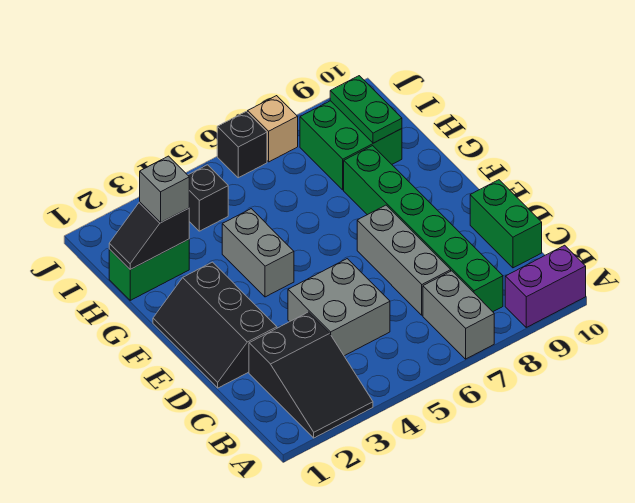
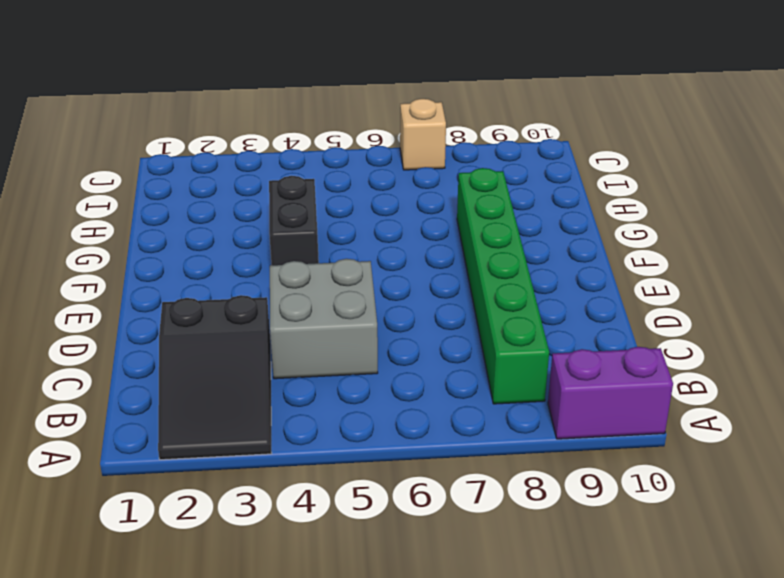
black 1x2 brick [269,176,319,265] -> grey 1x2 brick [222,209,294,297]
none -> grey 1x2 brick [423,271,494,359]
none -> grey 1x3 brick [357,205,451,315]
none -> green 1x2 brick [470,180,542,268]

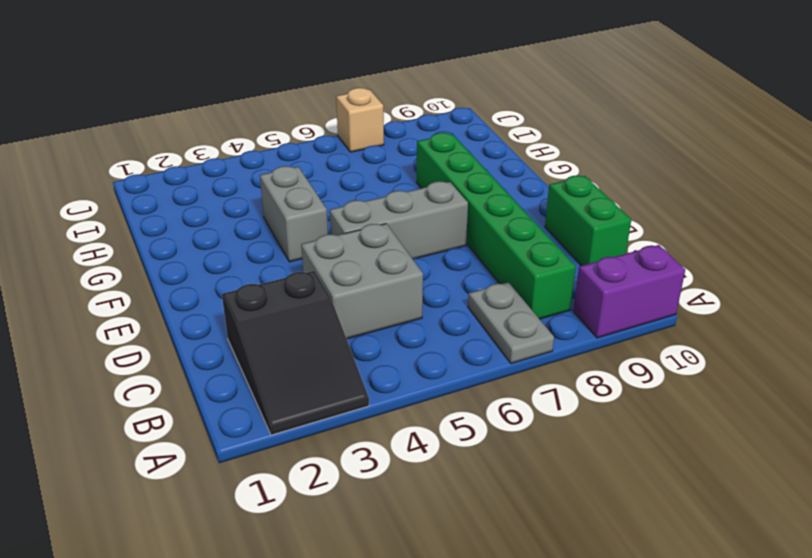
grey 1x2 plate [468,282,554,364] -> grey 1x2 brick [423,271,494,359]
grey 1x3 brick [330,181,468,259] -> grey 1x3 brick turned to [357,205,451,315]
none -> black 2x3 slope [153,262,277,388]
none -> green 1x2 brick [109,239,189,300]
none -> green 2x2 brick [300,101,402,190]

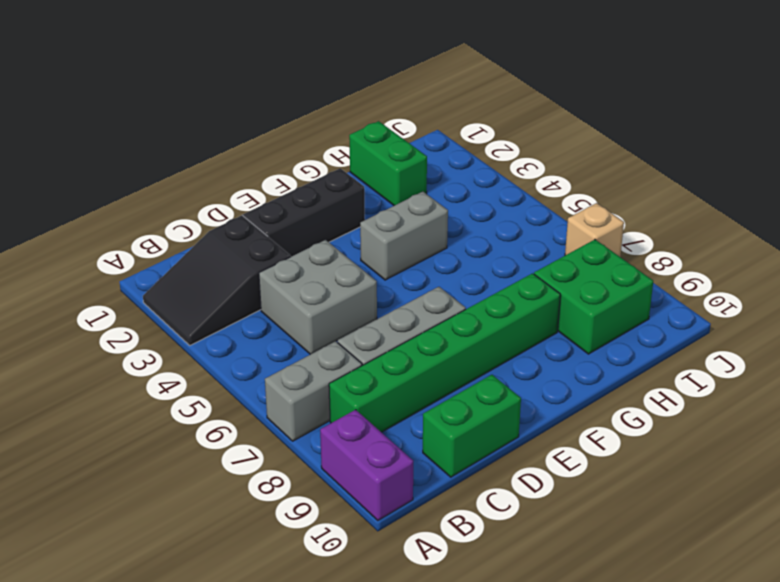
none -> black 1x1 brick [188,165,228,231]
none -> black 1x1 brick [217,111,267,178]
none -> black 1x2 slope [109,202,189,269]

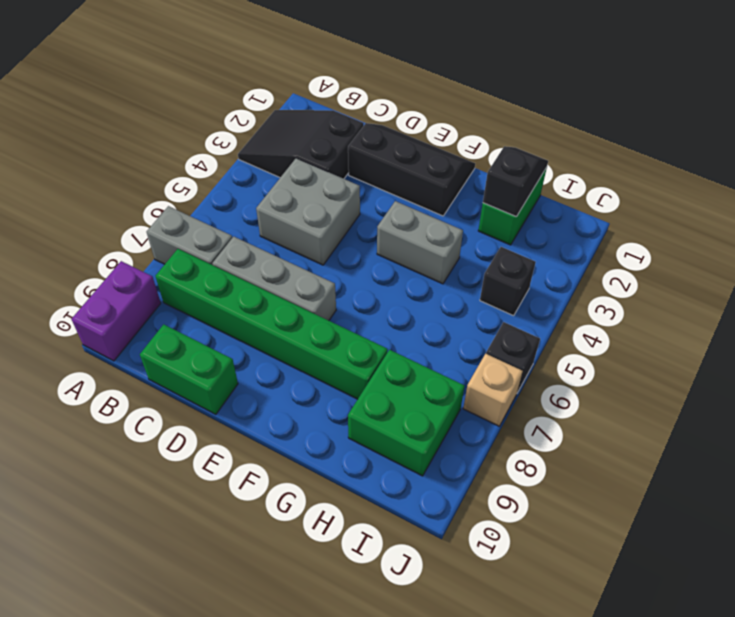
none -> green 1x2 plate [330,76,402,143]
none -> grey 1x1 brick [140,156,189,222]

